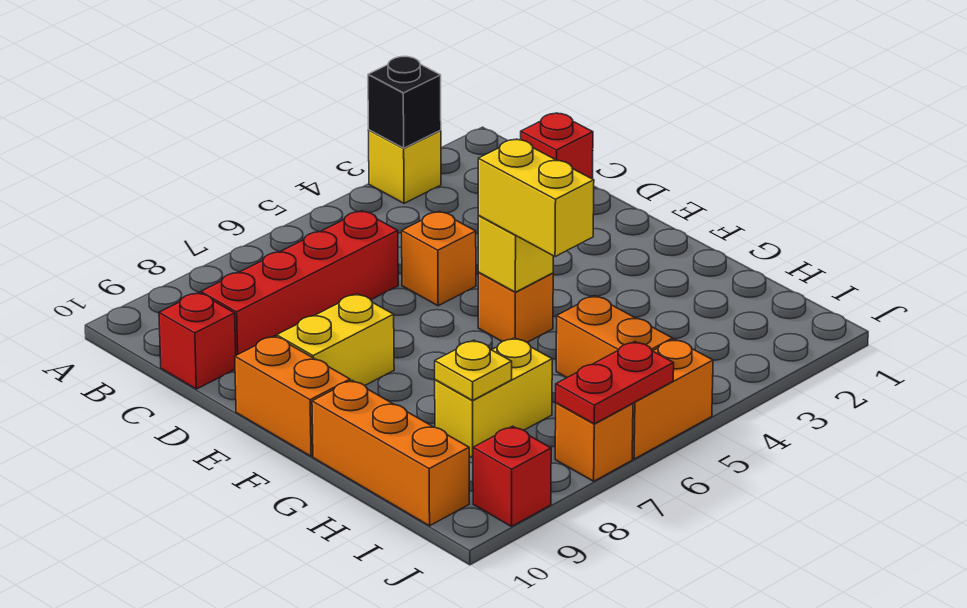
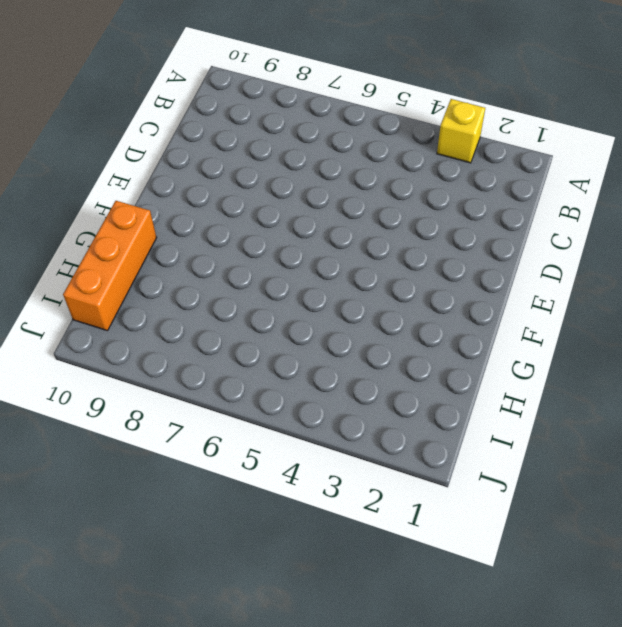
none -> red 1x1 brick [521,113,593,179]
none -> red 1x4 brick [201,211,398,355]
none -> red 1x1 brick [159,293,236,389]

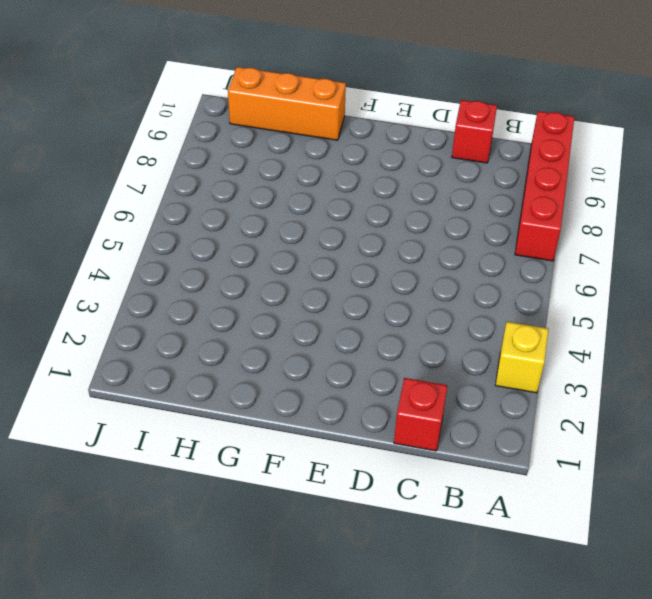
red 1x4 brick [515,111,574,261] -> red 1x4 brick moved to [201,211,398,355]
none -> orange 1x1 brick [402,211,476,306]
none -> yellow 1x2 brick [277,294,394,385]
none -> orange 1x2 brick [235,336,350,456]

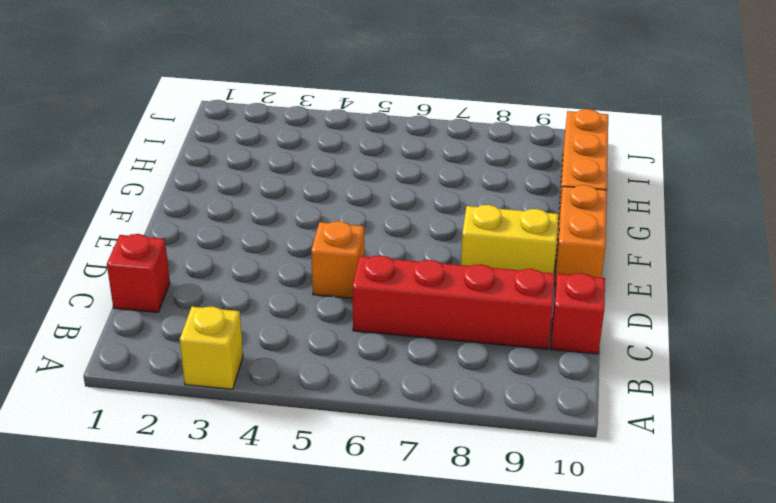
none -> orange 1x1 brick [478,273,553,342]
none -> orange 1x2 brick [556,296,673,377]
none -> yellow 1x2 brick [435,338,552,458]

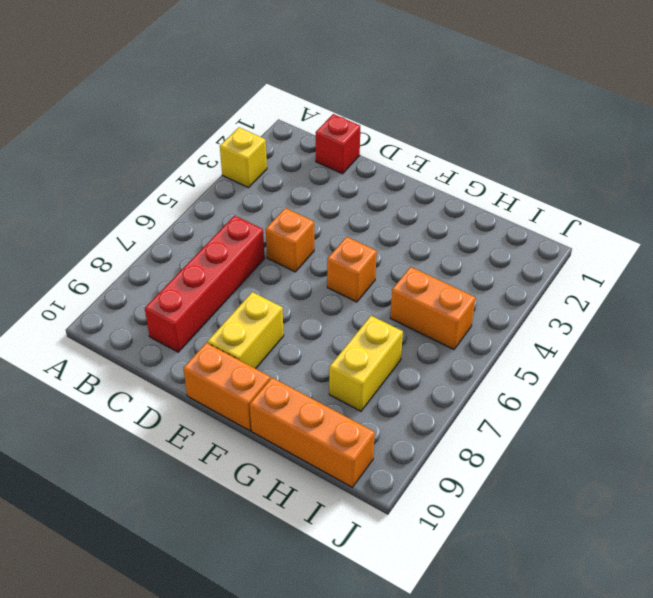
none -> red 1x1 brick [159,293,236,389]
none -> orange 1x2 brick [632,339,713,459]
none -> orange 1x1 brick [555,403,633,481]

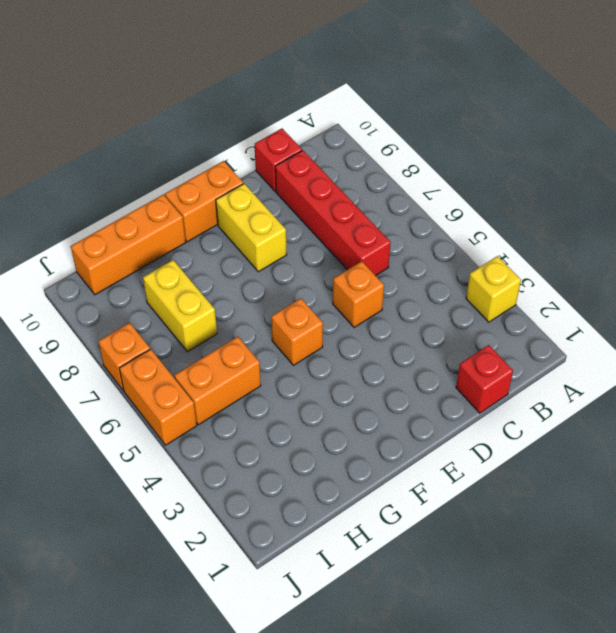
none -> red 1x1 brick [473,426,551,526]
none -> black 1x1 brick [368,57,441,148]
none -> yellow 1x1 brick [478,216,553,292]

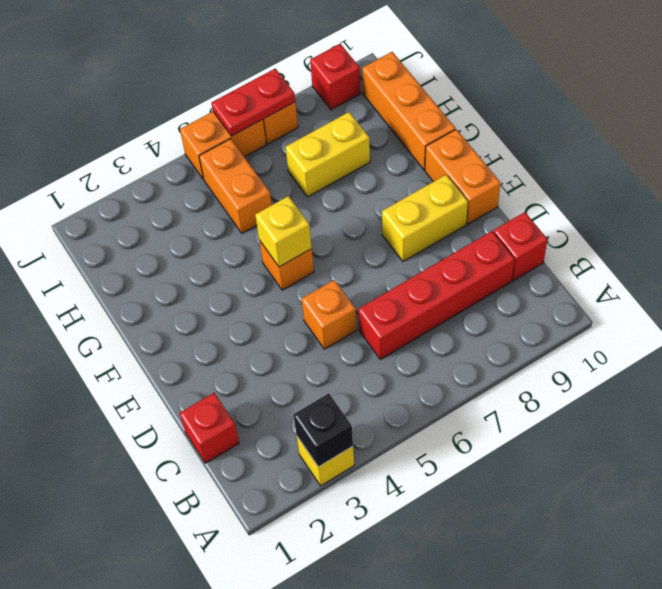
none -> yellow 1x1 plate [435,340,512,400]
none -> yellow 1x2 brick [478,139,594,257]

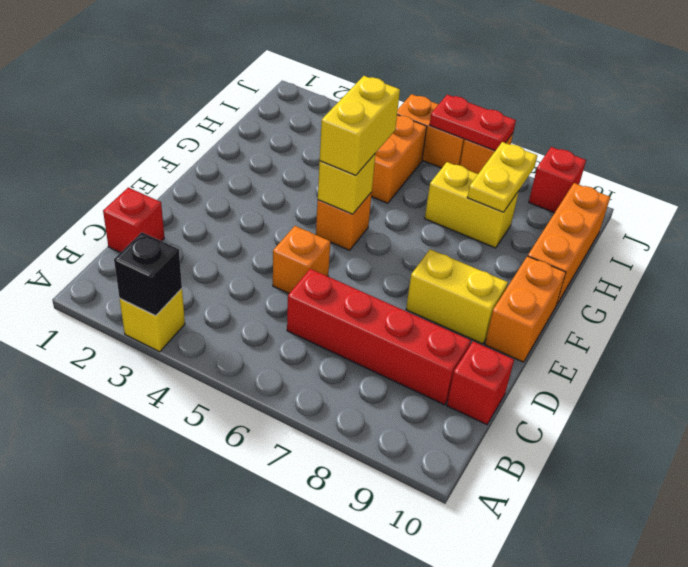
yellow 1x2 plate [467,142,537,212] -> yellow 1x1 plate [435,340,512,400]

